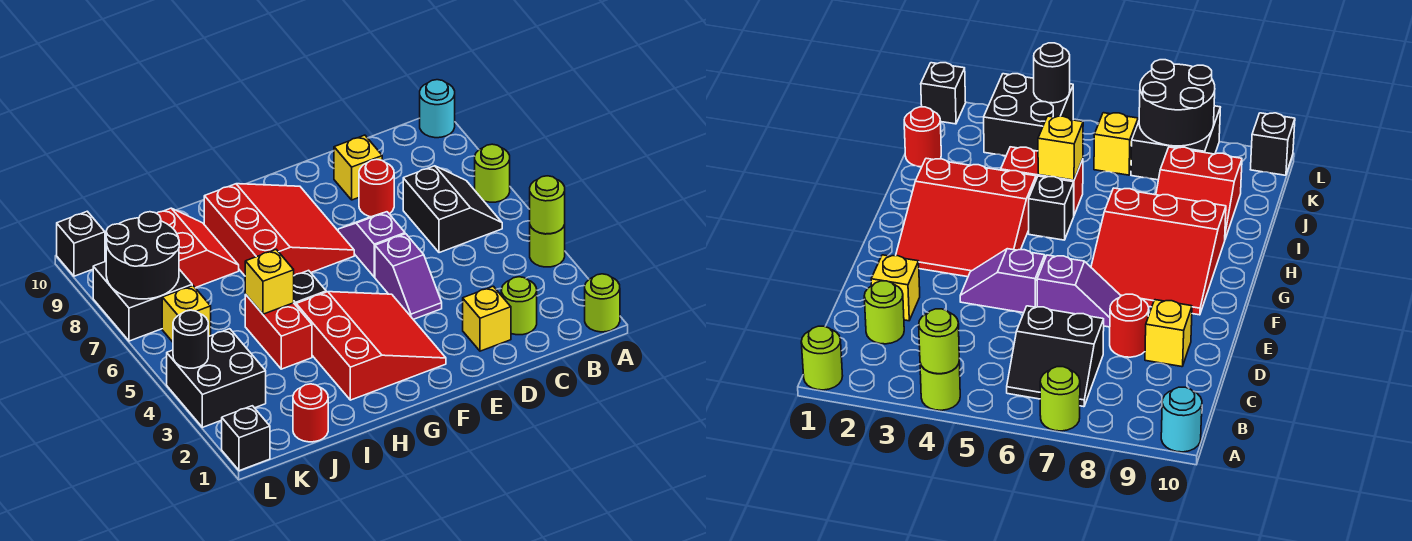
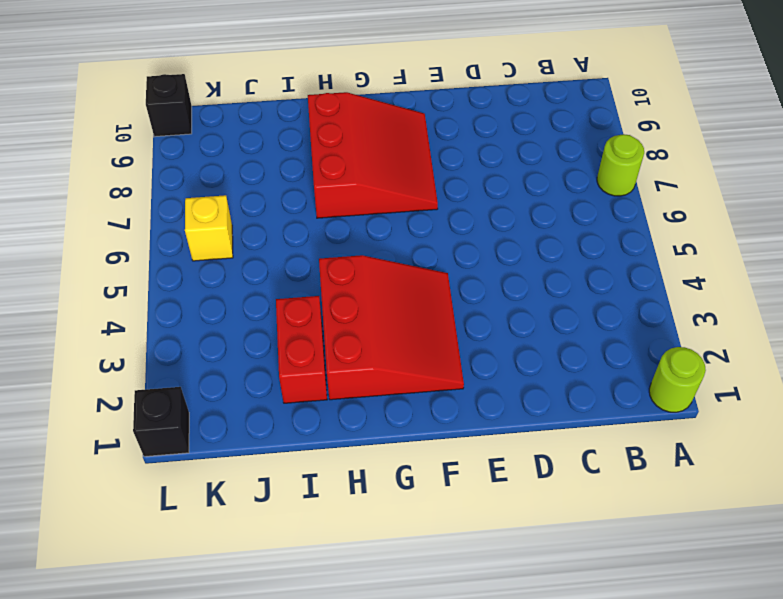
red 1x2 brick [276,296,327,403] -> red 1x2 brick moved to [245,295,312,369]
none -> lime 1x1 round brick [530,225,565,267]
none -> cyan 1x1 round brick [420,80,455,138]
none -> black 2x2 slope [403,166,502,253]

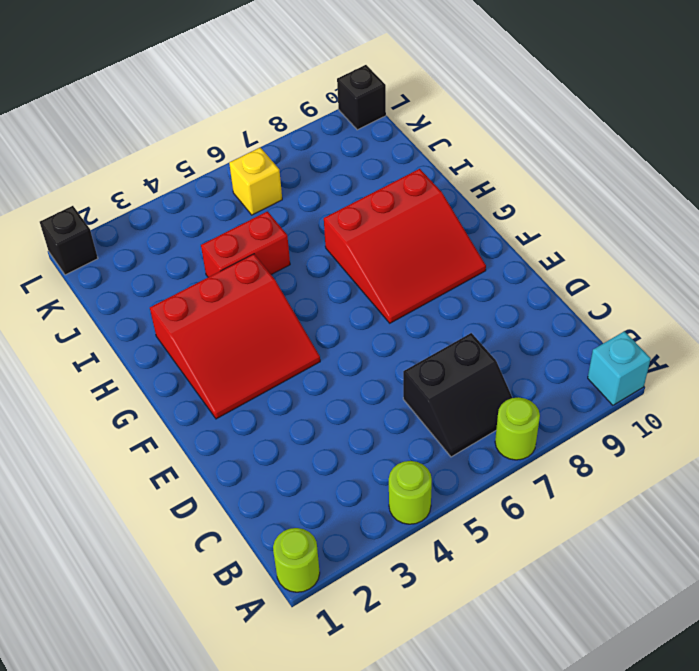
cyan 1x1 brick [588,331,651,405] -> cyan 1x1 round brick [420,80,455,138]
none -> lime 1x1 round brick [501,277,537,335]
none -> yellow 1x1 brick [463,286,511,351]
none -> red 1x1 round brick [359,159,394,217]

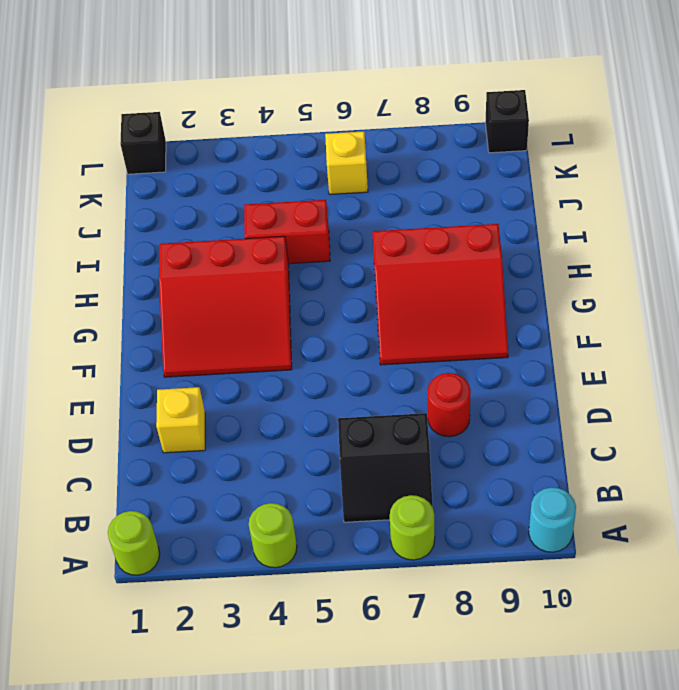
none -> lime 1x1 round brick [501,277,537,335]
none -> yellow 1x1 brick [334,135,382,200]
none -> purple 1x2 slope [375,234,442,319]

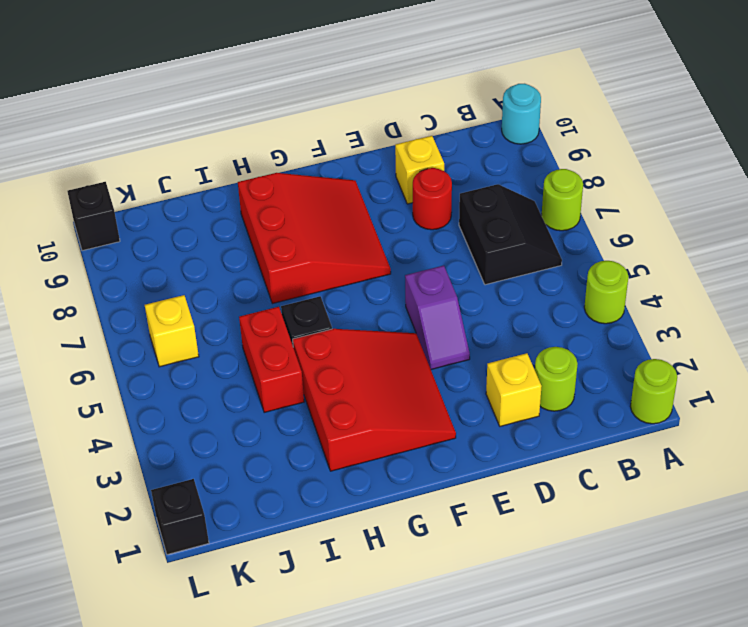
none -> purple 1x2 slope [338,212,405,277]
none -> red 2x2 slope [157,208,239,288]
none -> red 1x1 round brick [293,384,328,442]

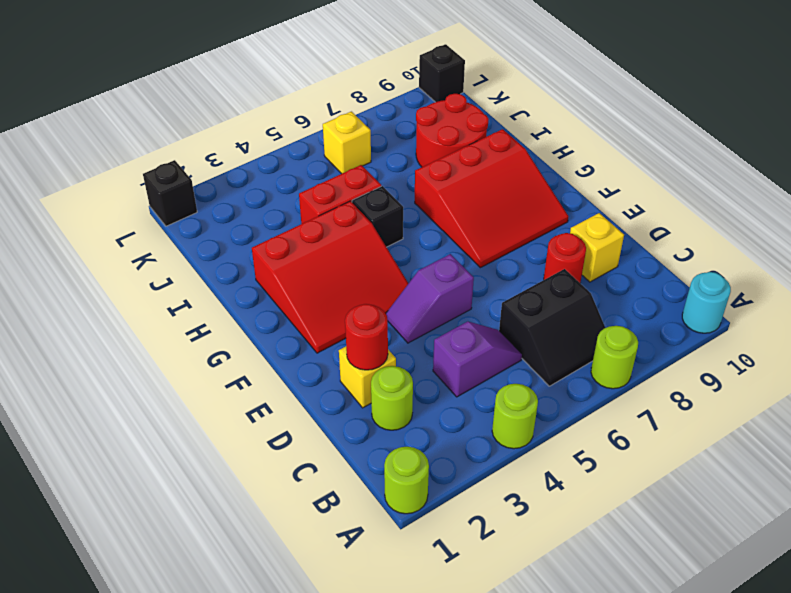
purple 1x2 slope [433,321,522,397] -> purple 1x2 slope moved to [338,212,405,277]
red 1x1 round brick [345,304,388,370] -> red 1x1 round brick moved to [293,384,328,442]
red 2x2 round brick [416,94,488,167] -> red 2x2 slope [157,208,239,288]
none -> black 2x2 brick [167,329,266,427]
none -> black 2x2 brick [93,261,192,341]
none -> lime 1x1 round brick [530,176,565,234]

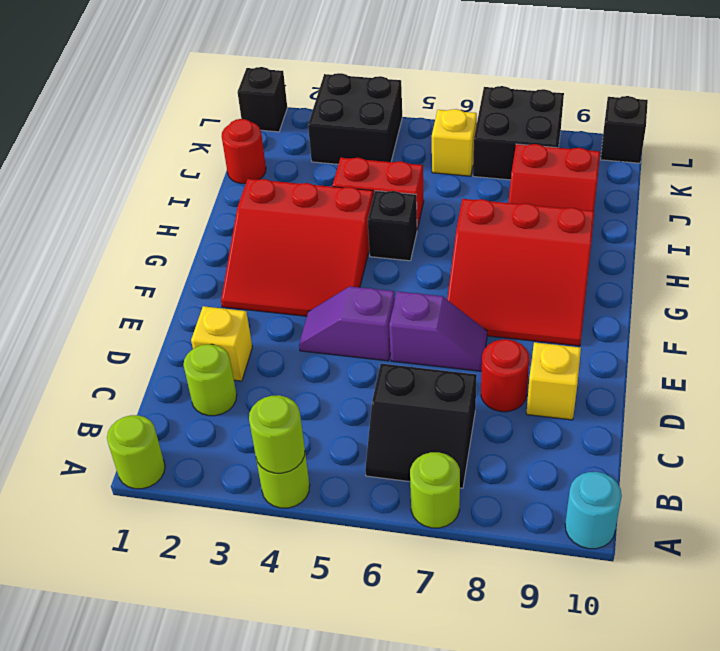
none -> yellow 1x1 brick [245,250,294,314]
none -> black 2x2 round brick [106,212,179,299]
none -> black 1x1 round brick [173,310,208,368]

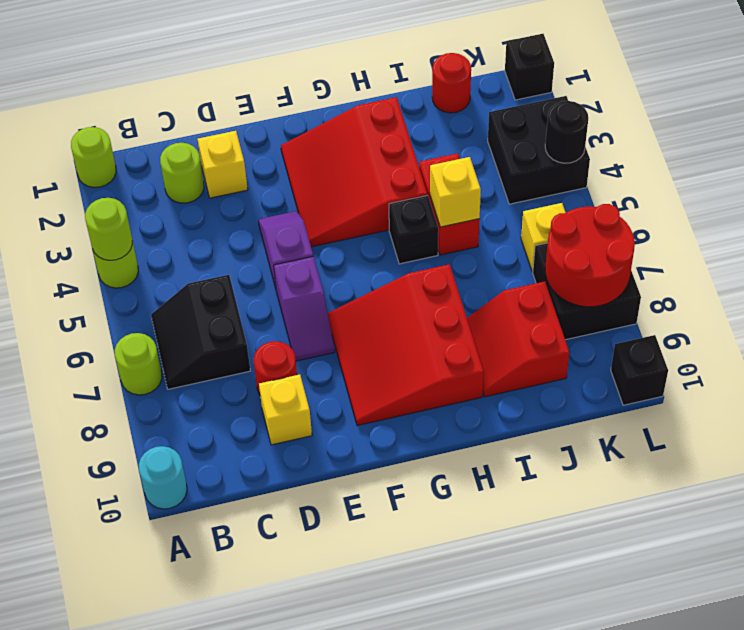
red 2x2 round brick [545,204,635,307] -> black 2x2 round brick [106,212,179,299]

